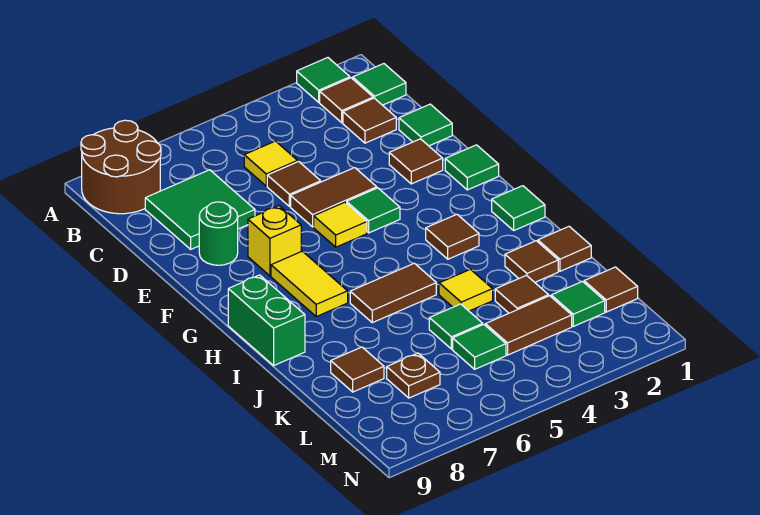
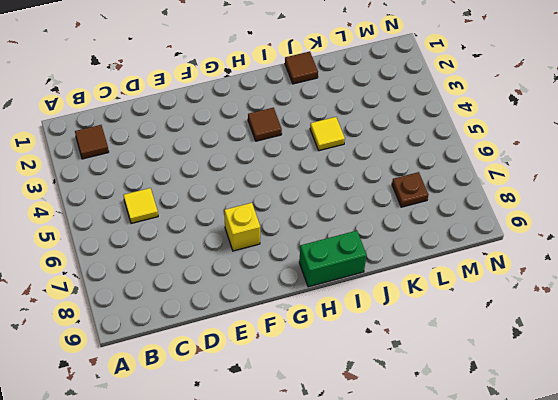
none -> green 1x1 tile [297,58,350,102]
none -> brown 2x2 round brick [81,120,161,214]
none -> green 1x1 tile [353,64,406,105]
none -> brown 1x1 tile [343,98,396,143]

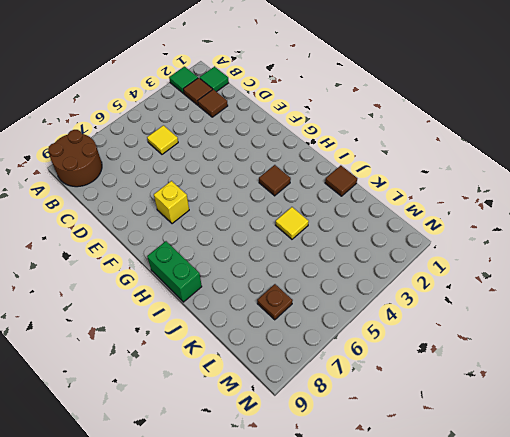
none -> green 2x2 tile [145,170,255,249]
none -> green 1x1 tile [399,104,452,146]
none -> brown 1x1 tile [267,162,321,206]
none -> brown 1x1 tile [389,139,443,184]

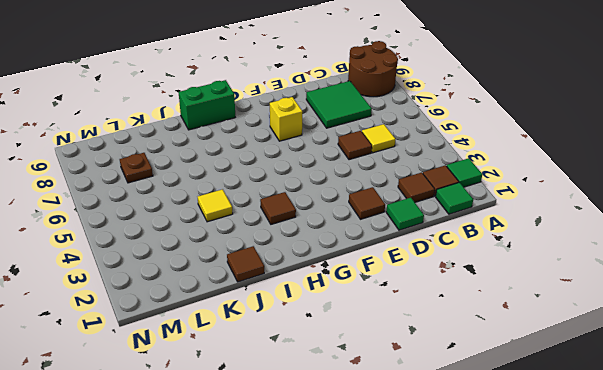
none -> brown 1x2 tile [291,168,377,227]
none -> green 1x1 round brick [199,202,238,265]
none -> green 1x1 tile [445,145,499,190]
none -> green 1x1 tile [347,188,400,233]

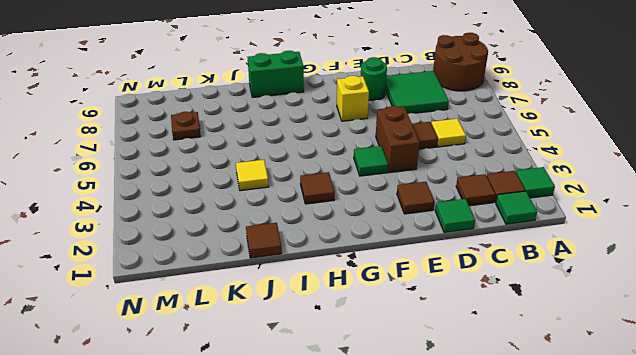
brown 1x2 brick [376,106,420,173] -> brown 1x2 tile [291,168,377,227]
none -> green 1x1 tile [445,145,499,190]
none -> yellow 1x1 tile [314,202,367,247]
none -> yellow 1x2 tile [271,251,348,317]
none -> green 1x1 tile [492,186,545,230]

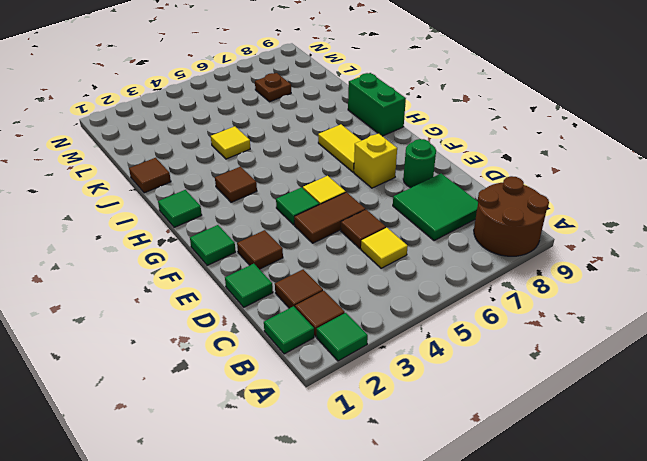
none -> brown 1x2 tile [350,263,436,323]
none -> brown 1x1 tile [505,241,558,282]
none -> brown 1x1 tile [495,275,549,313]
none -> green 1x1 tile [429,304,483,349]

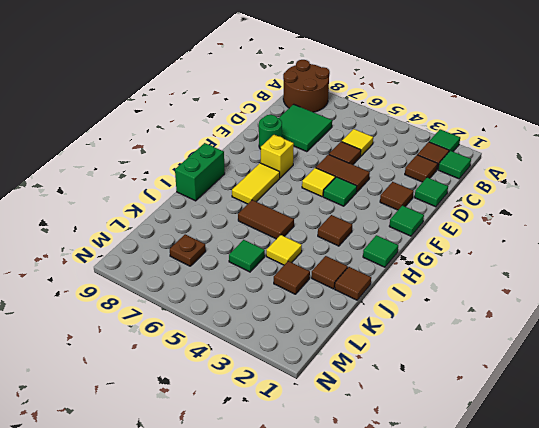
none -> brown 1x1 tile [331,347,384,392]
none -> brown 1x1 tile [584,267,638,312]
none -> green 1x1 tile [551,282,605,326]
none -> brown 1x2 tile [485,296,572,355]

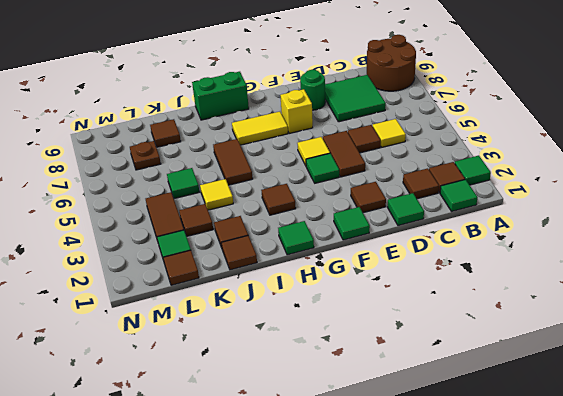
none -> green 1x1 tile [453,324,506,369]

